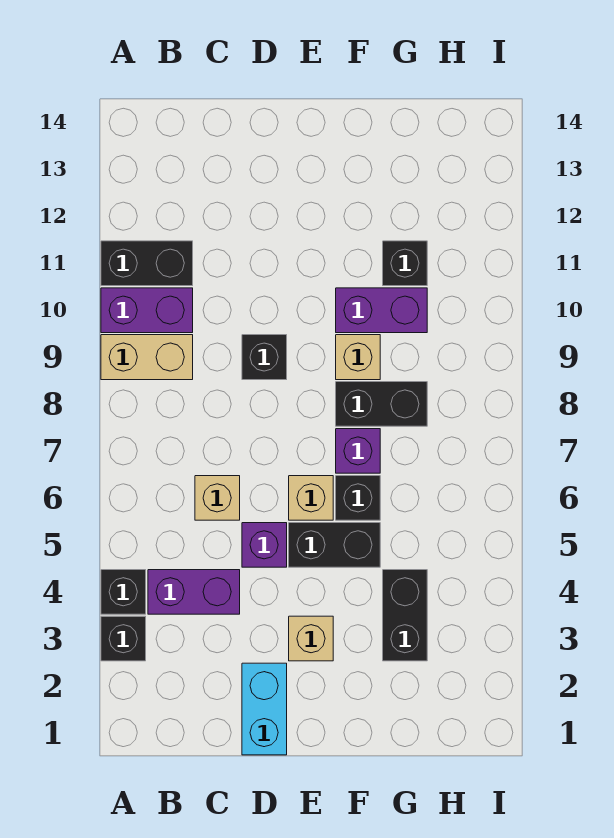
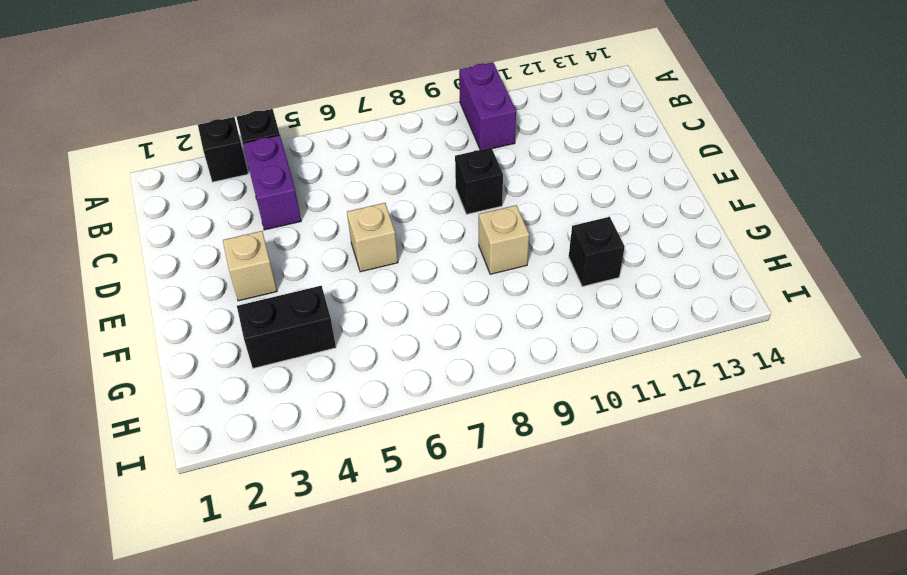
none -> tan 1x2 brick [101,335,193,380]
none -> black 1x2 brick [101,241,193,286]
none -> tan 1x1 brick [195,476,240,520]

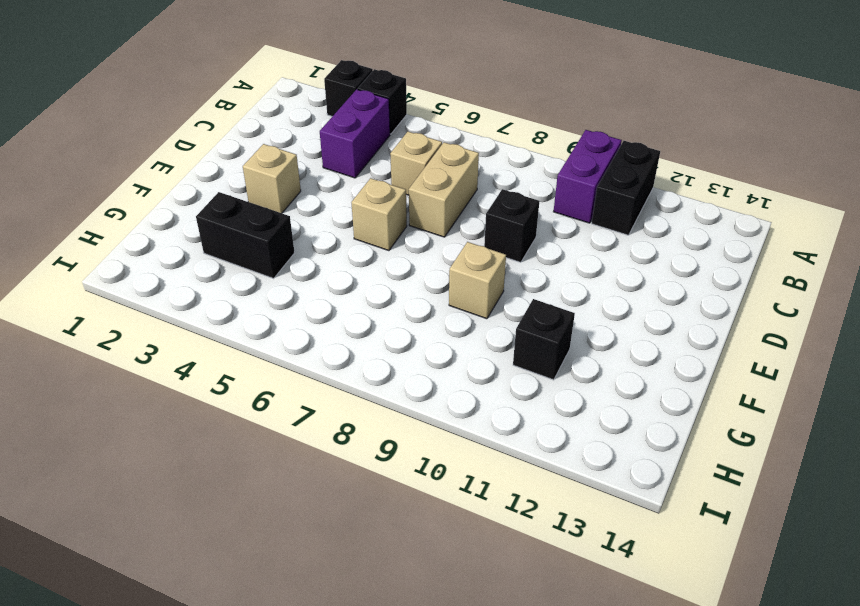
tan 1x2 brick [409,142,479,237] -> tan 1x2 brick moved to [101,335,193,380]
none -> cyan 1x2 brick [242,663,287,755]
none -> purple 1x1 brick [242,523,287,567]
none -> black 1x2 brick [289,523,380,567]

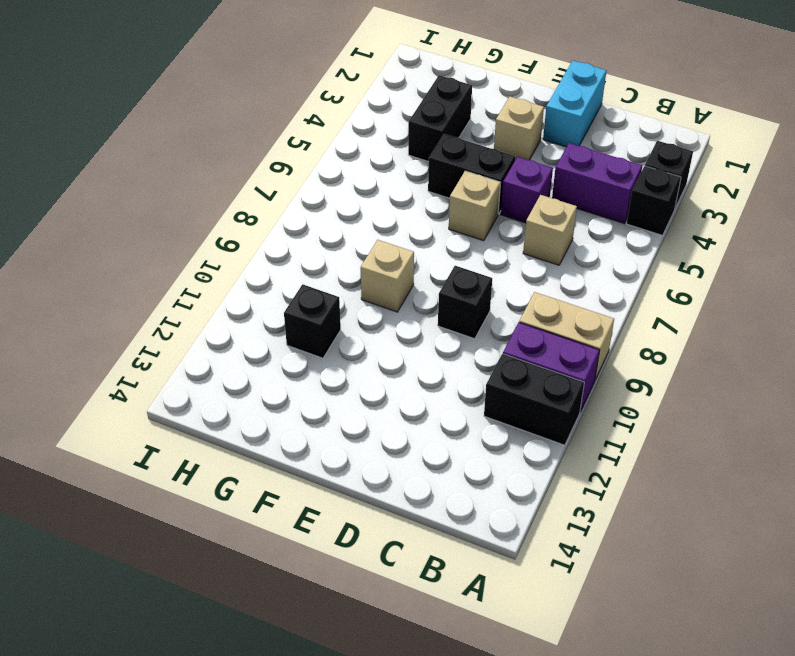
none -> black 1x1 brick [336,476,380,520]
none -> purple 1x1 brick [336,429,380,473]
none -> black 1x2 brick [336,382,427,426]

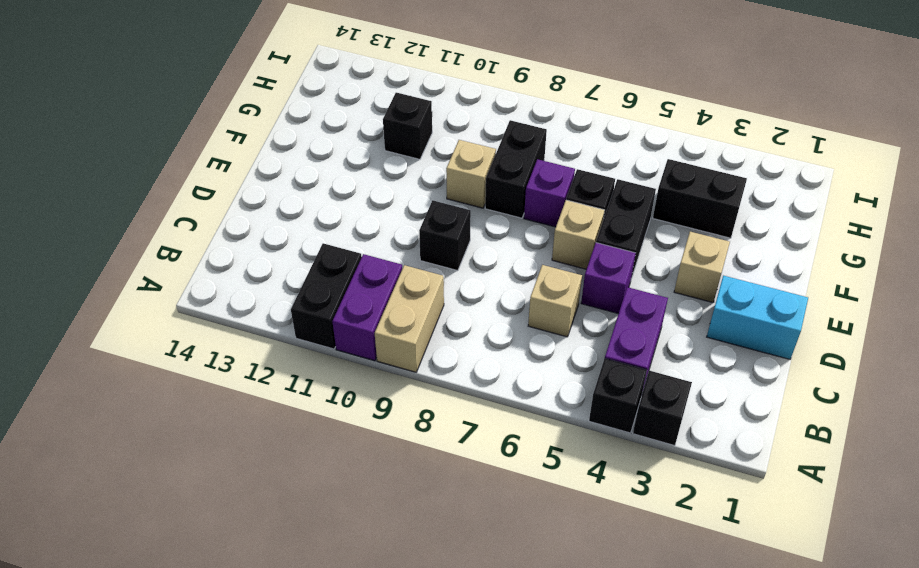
none -> purple 1x2 brick [336,288,427,333]

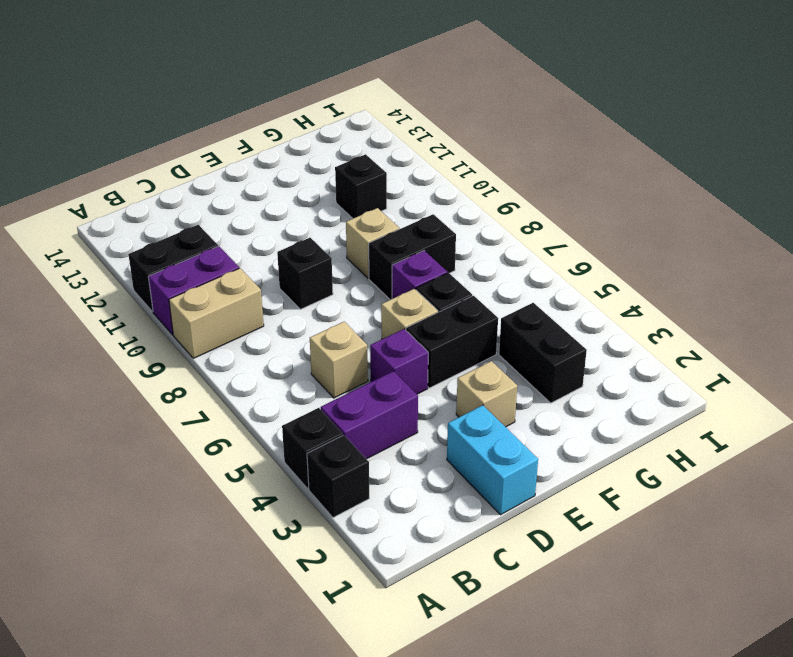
none -> purple 1x2 brick [336,288,427,333]

